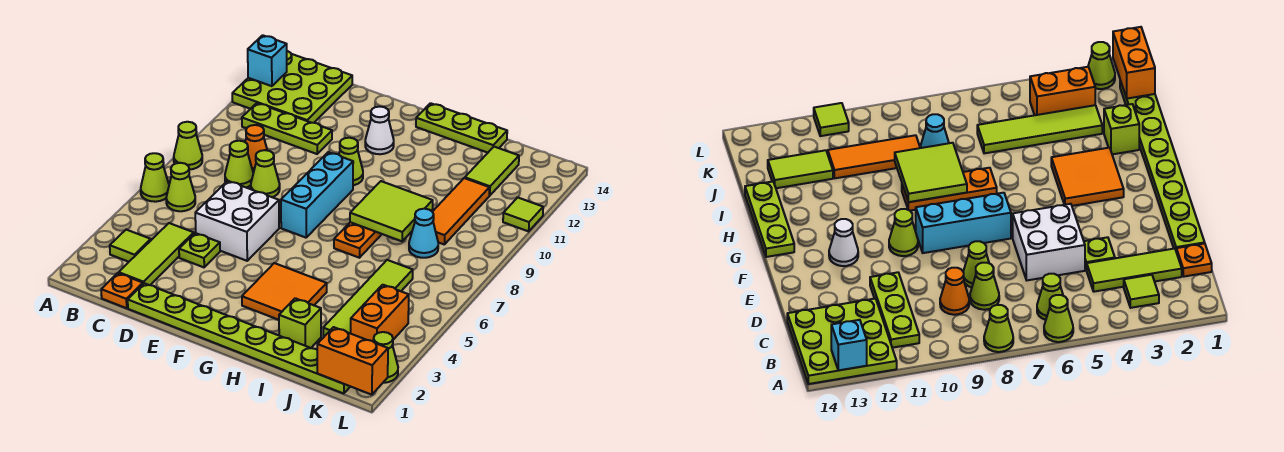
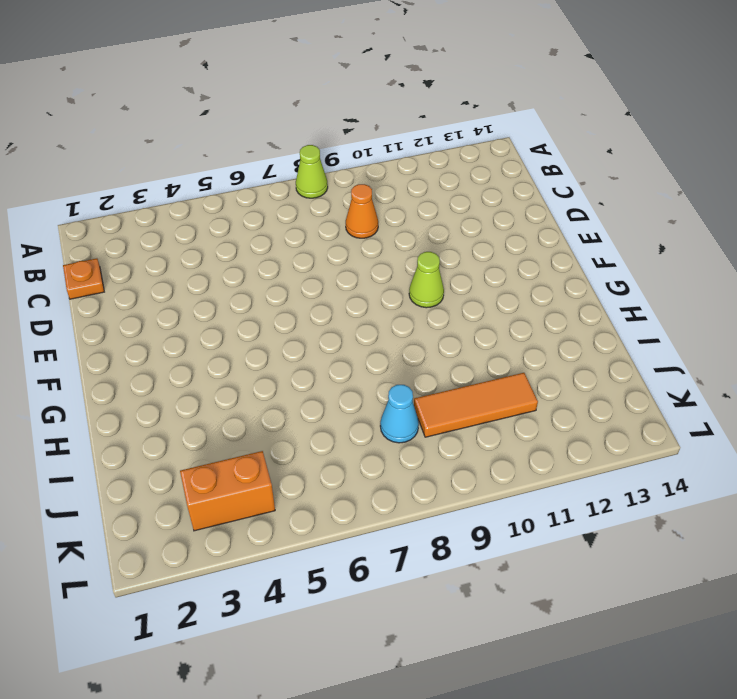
none -> lime 1x1 cone [141,153,169,202]
none -> lime 3x3 plate [232,51,352,123]
none -> lime 1x1 tile [110,230,151,262]
none -> lime 1x1 cone [166,163,195,211]

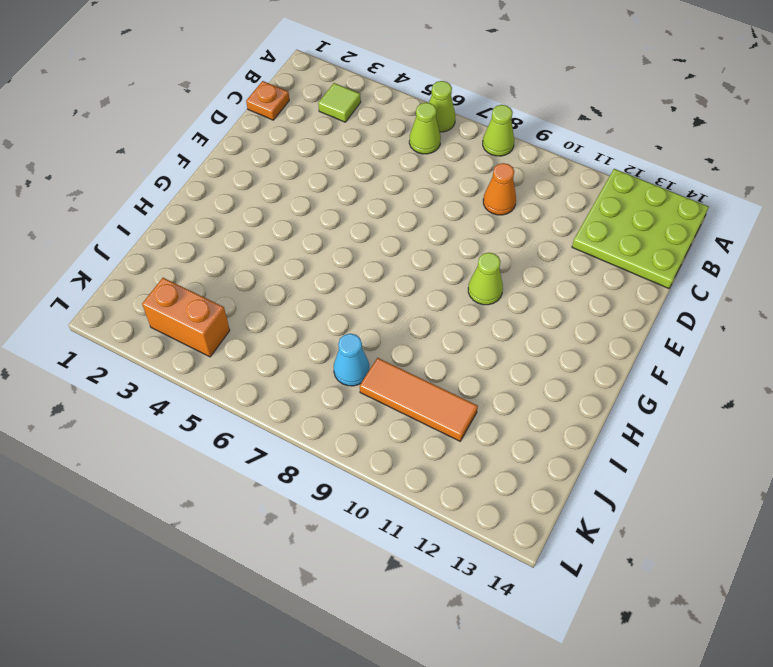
none -> lime 1x3 plate [242,103,332,154]
none -> lime 1x3 tile [119,223,194,285]
none -> lime 1x1 cone [225,141,253,188]
none -> lime 1x8 plate [128,283,350,394]

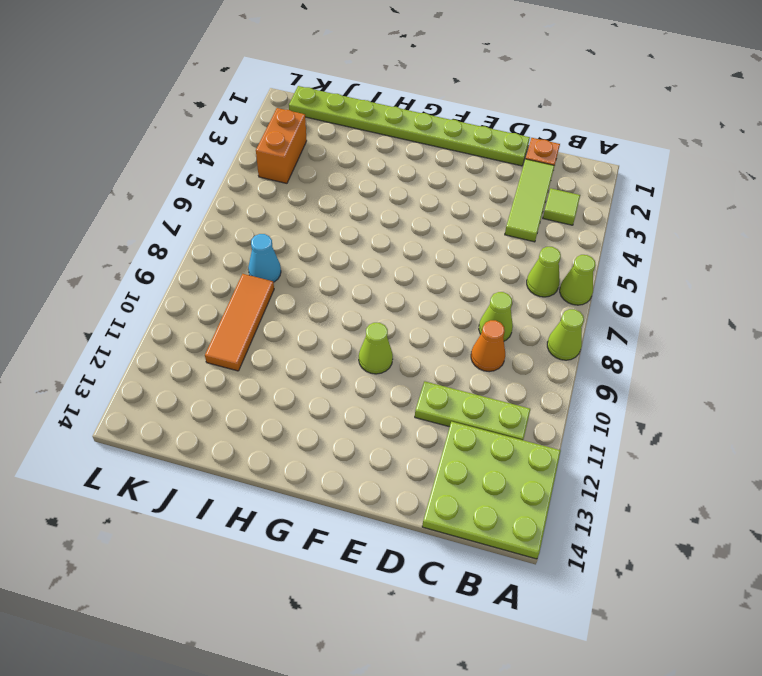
none -> lime 1x1 plate [179,233,220,267]
none -> white 2x2 brick [195,181,279,261]
none -> lime 1x1 cone [251,150,280,197]
none -> cyan 1x3 brick [281,152,353,238]

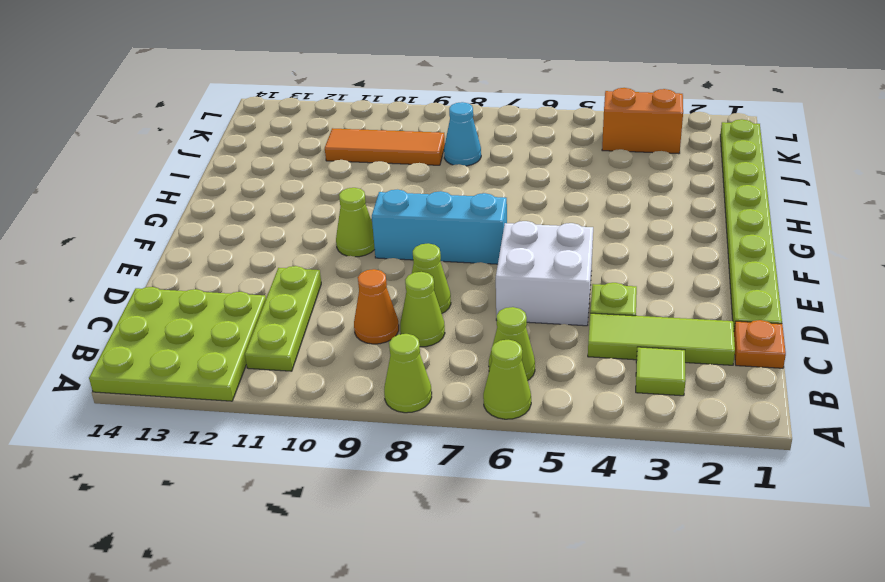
none -> white 1x1 cone [365,107,394,154]
none -> orange 2x2 tile [242,263,327,320]
none -> lime 1x3 plate [416,103,507,153]
none -> orange 1x3 plate [334,222,382,258]

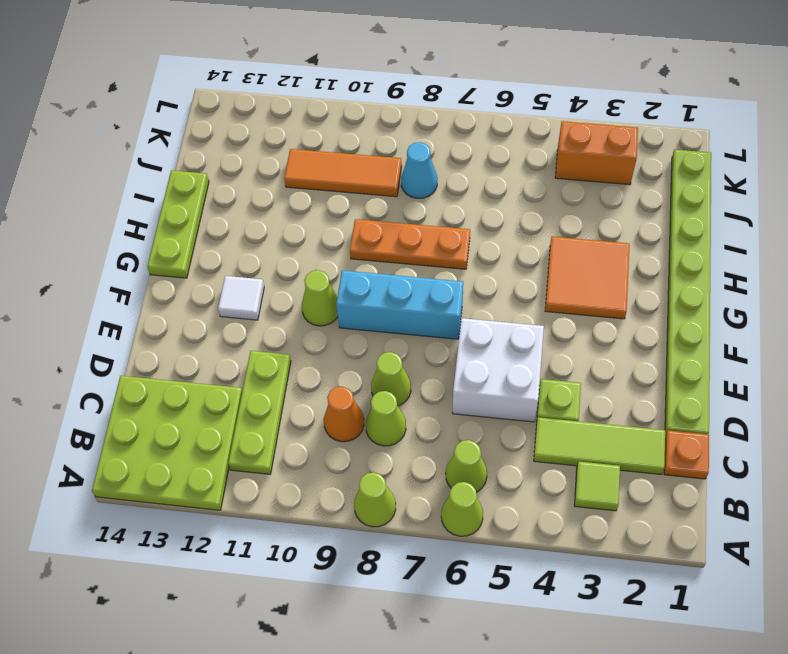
white 1x1 tile [218,276,264,320] -> white 1x1 cone [365,107,394,154]
none -> lime 1x1 brick [279,298,321,348]
none -> lime 1x4 tile [323,260,413,337]
none -> lime 1x2 tile [465,147,519,196]
none -> lime 1x1 cone [373,332,398,383]

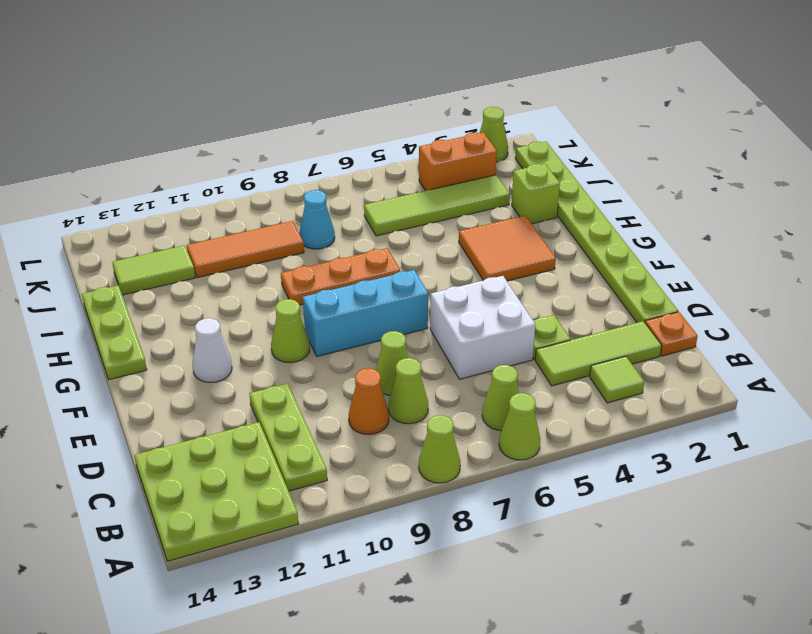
none -> lime 1x1 tile [503,197,543,231]
none -> cyan 1x1 brick [248,35,287,86]
none -> lime 2x2 tile [350,181,433,241]
none -> orange 1x2 brick [317,327,388,395]

